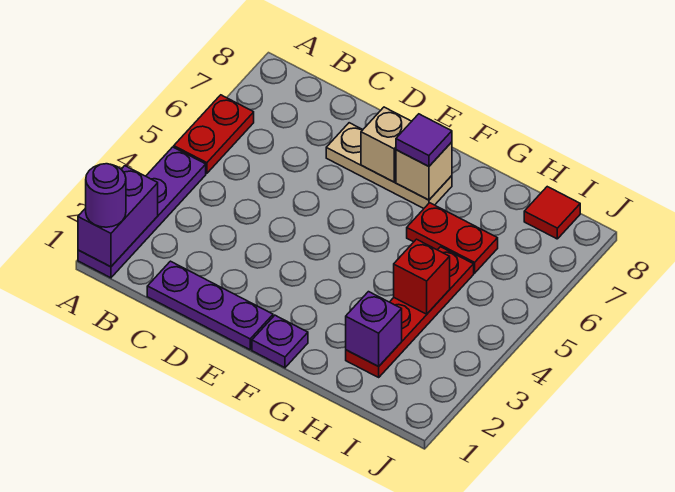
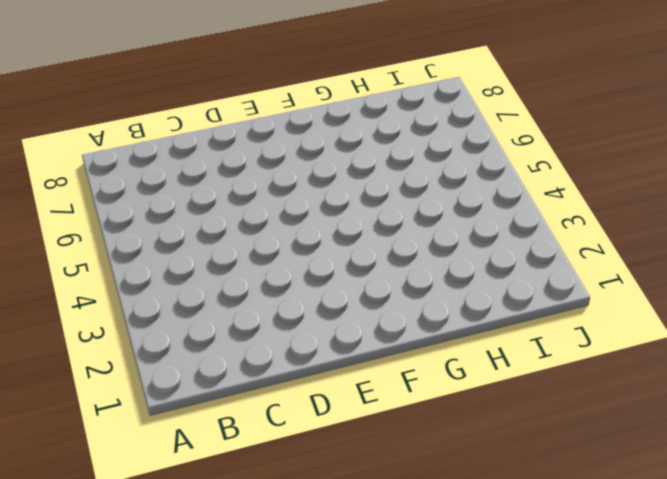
none -> purple 1x4 plate [78,147,206,278]
none -> red 1x2 plate [174,95,254,173]
none -> purple 1x3 plate [147,261,273,350]

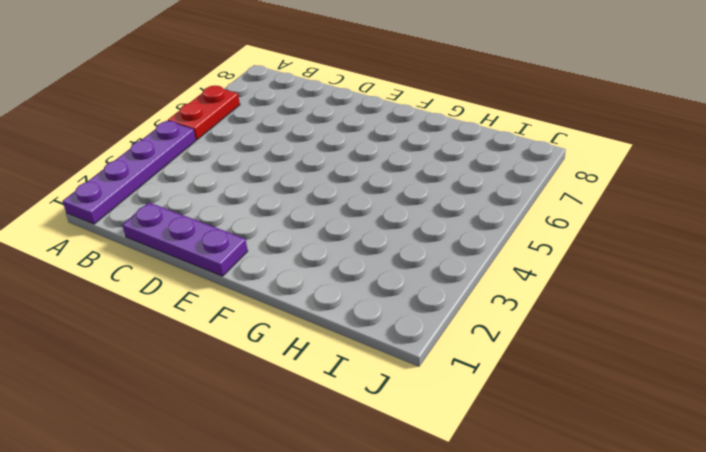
none -> tan 1x3 plate [326,123,452,208]
none -> purple 1x1 plate [252,315,308,368]
none -> red 1x2 plate [407,203,498,273]

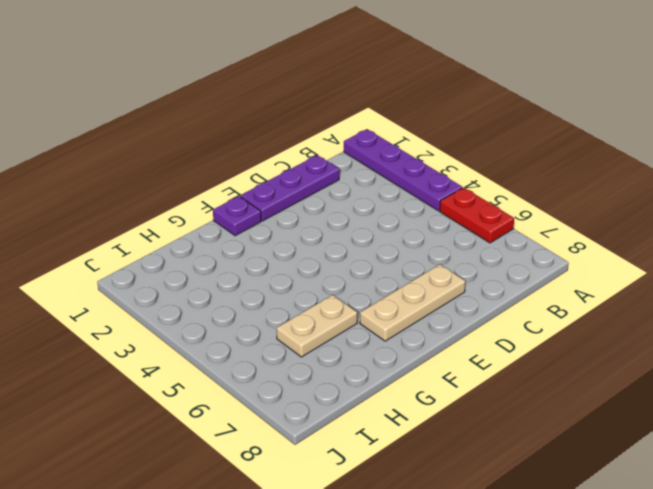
tan 1x2 plate [277,295,357,357] -> red 1x2 plate [407,203,498,273]
none -> red 1x4 plate [346,247,474,377]
none -> red 1x1 tile [524,187,580,239]
none -> purple 1x2 brick [78,166,158,267]

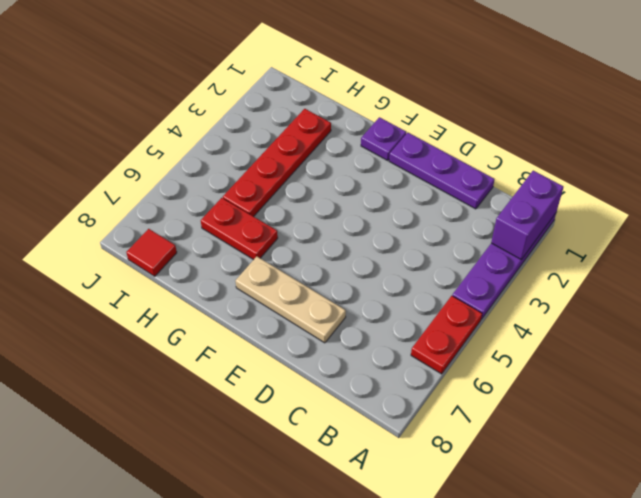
none -> tan 1x1 brick [361,107,412,182]
none -> tan 1x1 brick [396,142,452,200]
none -> purple 1x1 brick [346,292,402,366]

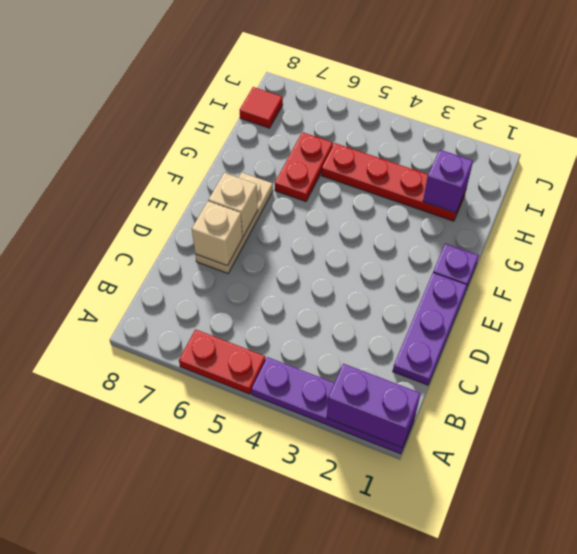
tan 1x1 brick [192,201,243,266] -> tan 1x1 brick moved to [396,142,452,200]
none -> red 1x1 brick [394,239,450,314]
none -> purple 1x1 round brick [86,164,126,227]
none -> purple 1x1 tile [396,114,452,166]

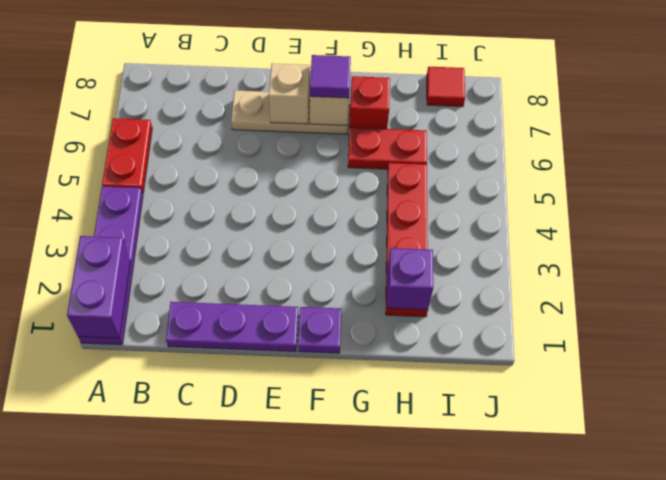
red 1x1 brick [349,76,390,129] -> red 1x1 brick moved to [394,239,450,314]
none -> purple 1x1 round brick [86,164,126,227]

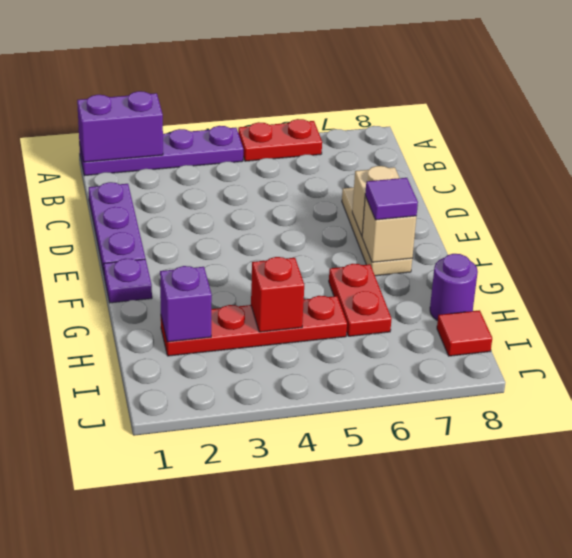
purple 1x1 round brick [430,254,478,321] -> purple 1x1 round brick moved to [86,164,126,227]

